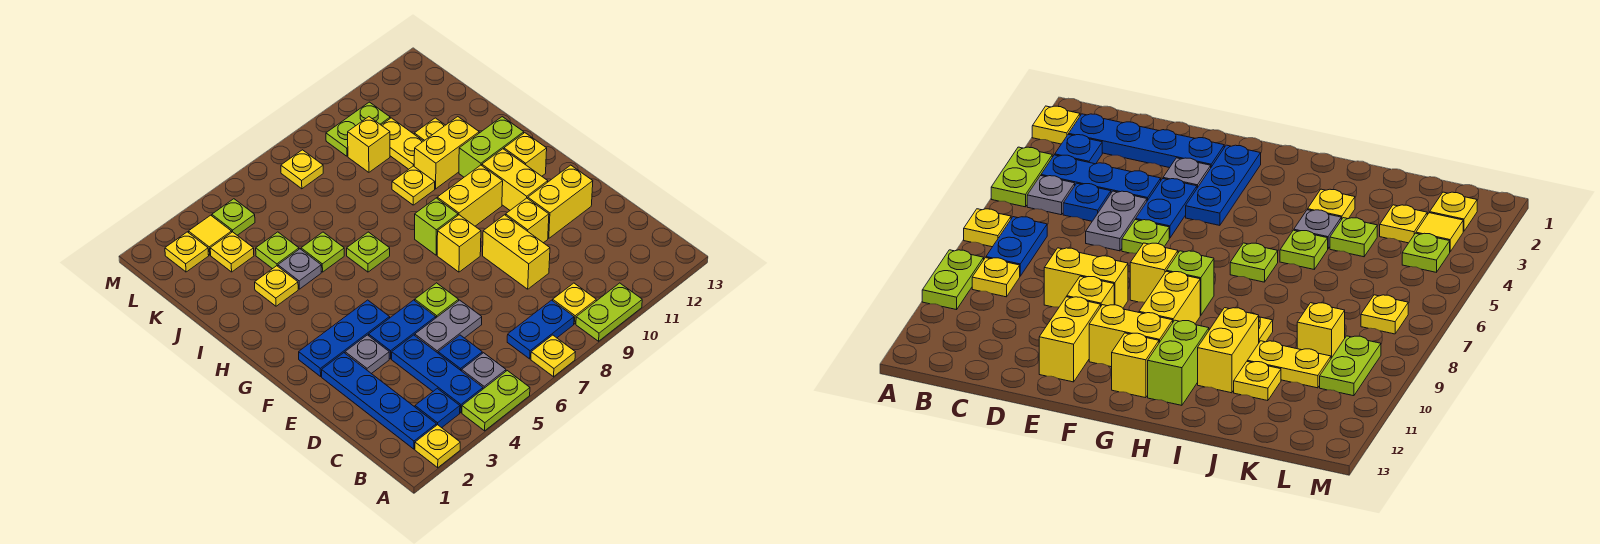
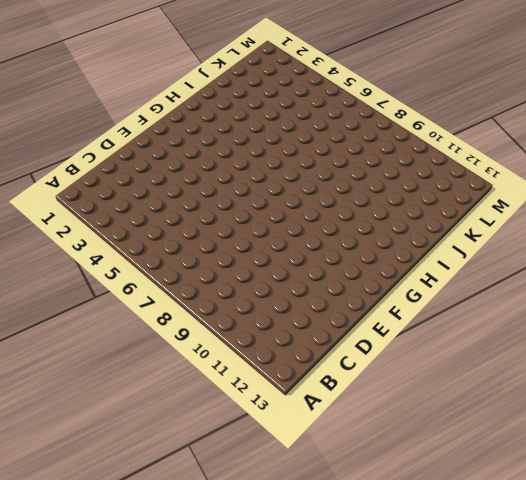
none -> yellow 1x1 plate [415,425,460,468]
none -> lime 1x2 plate [462,371,530,431]
none -> yellow 1x1 plate [531,335,575,377]
none -> lime 1x2 plate [576,283,642,341]

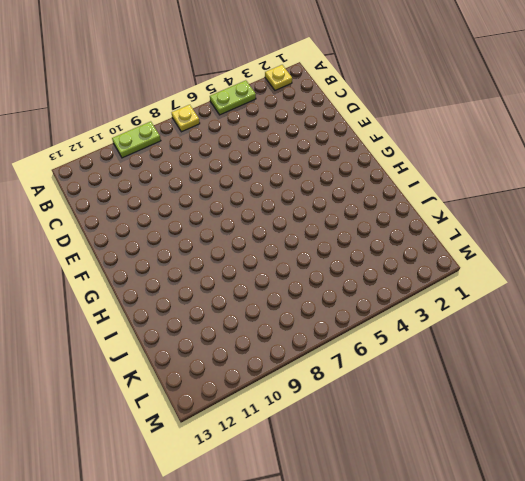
none -> blue 1x4 plate [322,353,436,449]
none -> blue 1x1 plate [415,388,460,428]
none -> blue 1x3 plate [392,335,483,413]
none -> grey 1x1 plate [462,353,506,389]

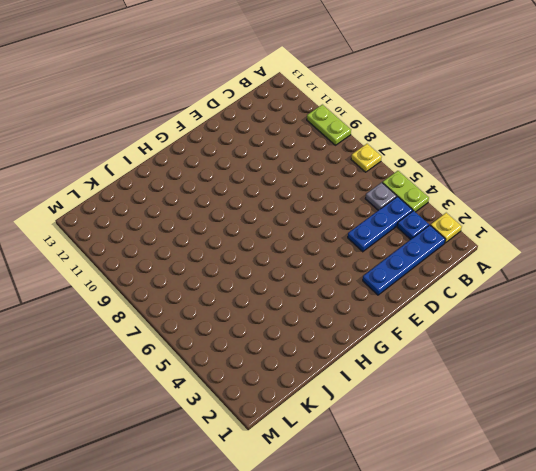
none -> blue 1x2 plate [507,300,574,359]
none -> yellow 1x1 plate [553,283,596,324]
none -> blue 1x1 plate [438,335,482,371]
none -> grey 1x2 plate [415,300,482,353]

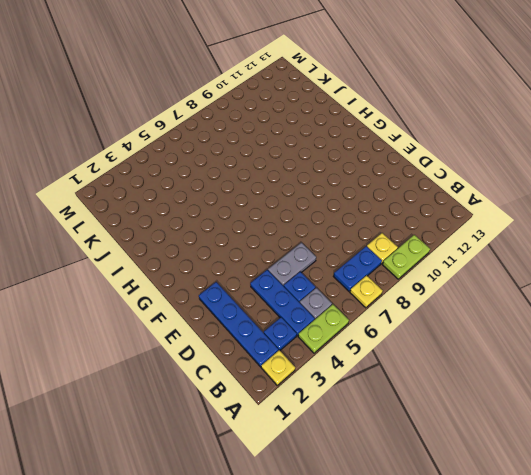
none -> yellow 1x2 brick [483,215,550,289]
none -> grey 1x1 plate [345,335,389,374]
none -> blue 1x2 plate [369,300,436,359]
none -> lime 1x1 plate [415,283,459,318]

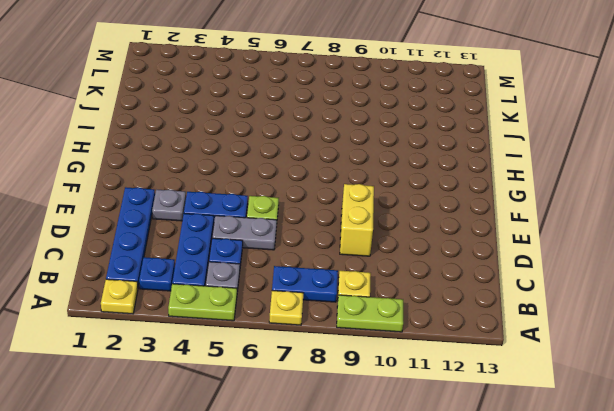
none -> yellow 1x1 brick [506,198,549,243]
none -> yellow 1x2 brick [528,165,593,238]
none -> blue 1x3 plate [299,300,390,376]
none -> yellow 1x1 brick [437,215,481,272]

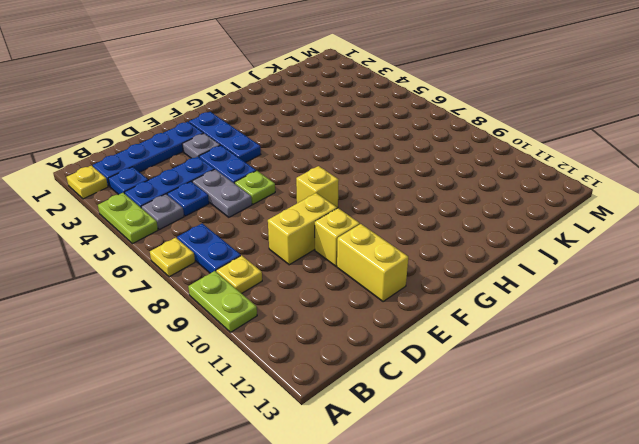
none -> yellow 1x2 brick [482,149,548,210]
none -> lime 1x1 brick [415,198,458,255]
none -> yellow 1x2 brick [437,165,503,226]
none -> yellow 1x1 brick [504,133,547,176]

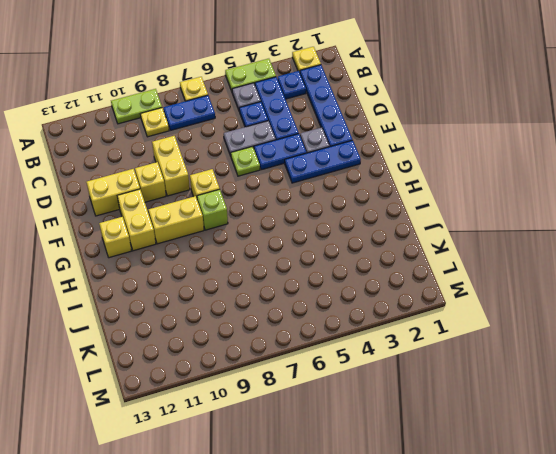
none -> lime 1x1 plate [347,232,390,272]
none -> lime 1x2 brick [459,117,524,177]
none -> yellow 1x1 plate [255,266,298,306]
none -> grey 1x1 plate [278,249,321,289]

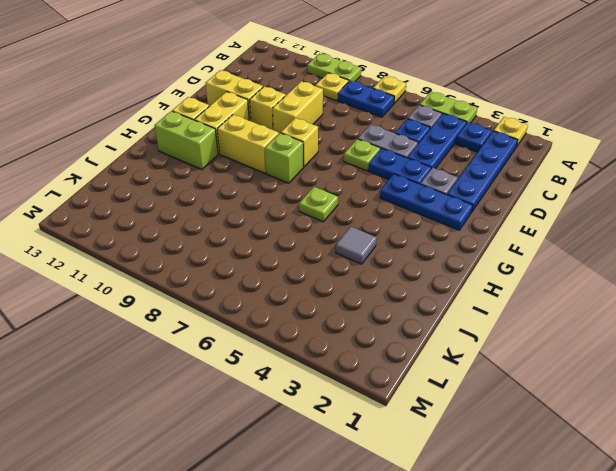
grey 1x1 tile [336,227,377,264] -> grey 1x1 plate [278,249,321,289]
none -> yellow 1x1 plate [255,266,298,306]
none -> lime 1x1 plate [301,232,344,272]
none -> yellow 1x1 plate [392,166,435,205]
none -> yellow 1x2 brick [414,117,479,189]

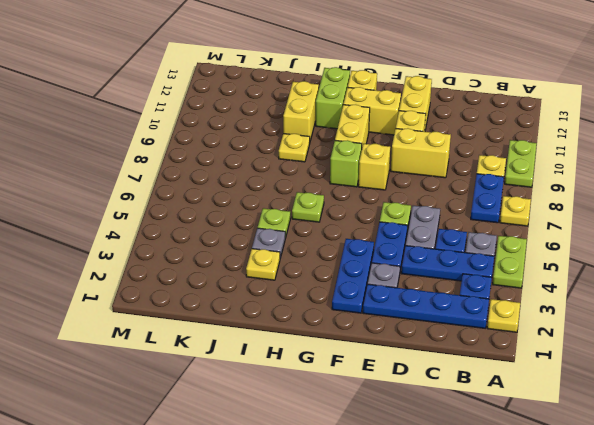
none -> lime 1x1 plate [256,232,299,269]
none -> yellow 1x2 plate [382,118,423,169]
none -> yellow 1x1 plate [414,118,445,141]
none -> yellow 1x1 plate [210,232,254,272]

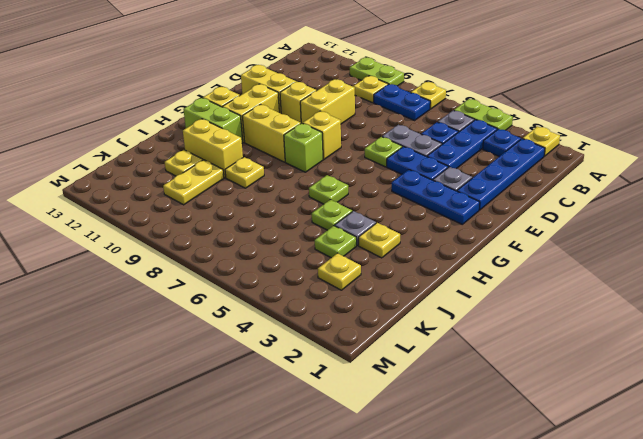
none -> yellow 1x1 brick [348,117,390,172]
none -> yellow 1x1 plate [165,232,209,272]
none -> yellow 1x1 tile [188,215,232,255]
none -> lime 1x1 plate [212,199,255,235]

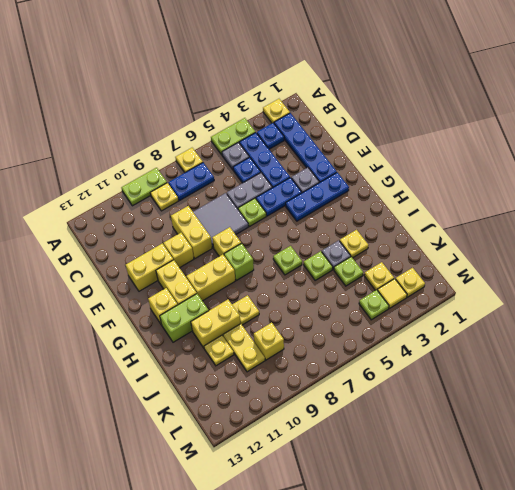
grey 2x2 tile [193,193,248,248] -> none
none -> yellow 1x1 plate [281,150,323,189]
none -> lime 1x2 plate [326,102,390,156]

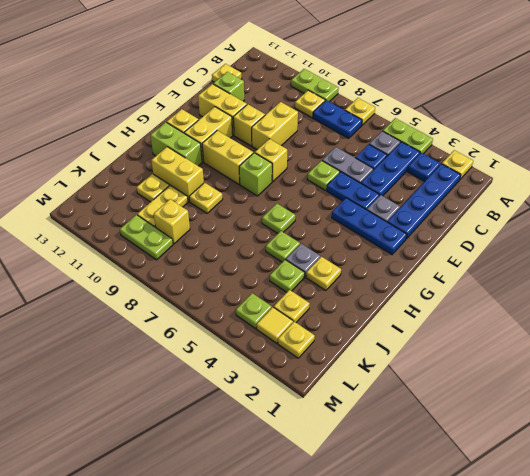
yellow 1x1 plate [212,64,242,82] -> yellow 1x1 plate moved to [281,150,323,189]
lime 1x1 brick [213,72,244,101] -> none

